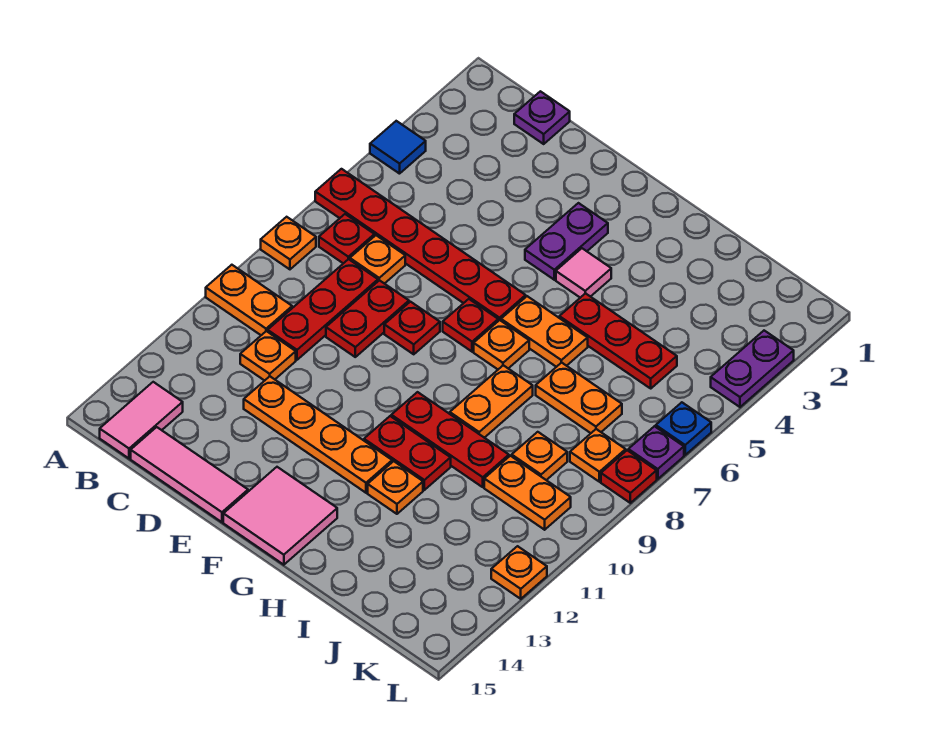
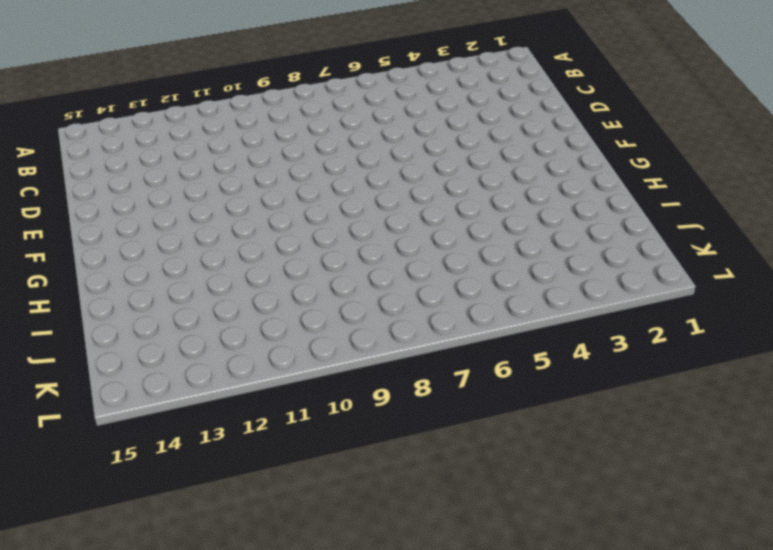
none -> blue 1x1 tile [370,121,426,174]
none -> red 1x6 plate [315,169,526,321]
none -> orange 1x1 plate [261,217,316,269]
none -> orange 1x2 plate [206,265,292,335]

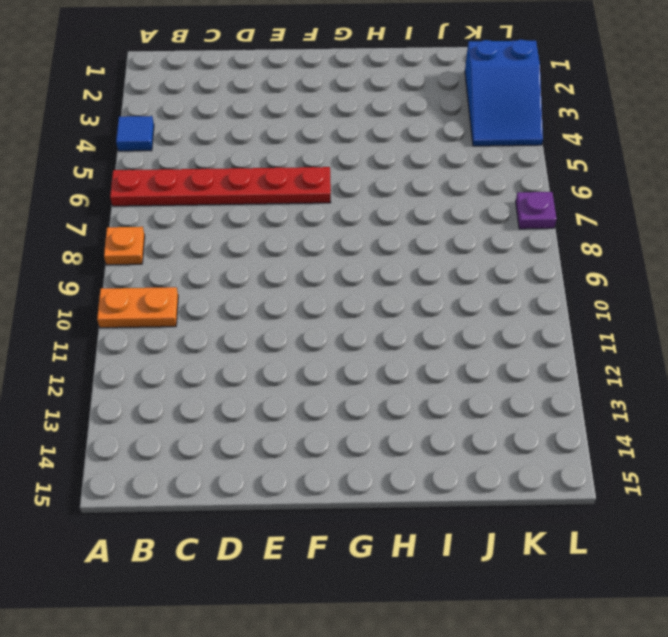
blue 2x3 slope [465,40,543,146] -> purple 1x2 plate [711,331,794,407]
none -> red 1x1 plate [319,214,374,263]
none -> pink 1x2 tile [100,382,183,459]
none -> purple 1x1 plate [514,91,570,144]
none -> orange 1x1 plate [350,235,405,284]

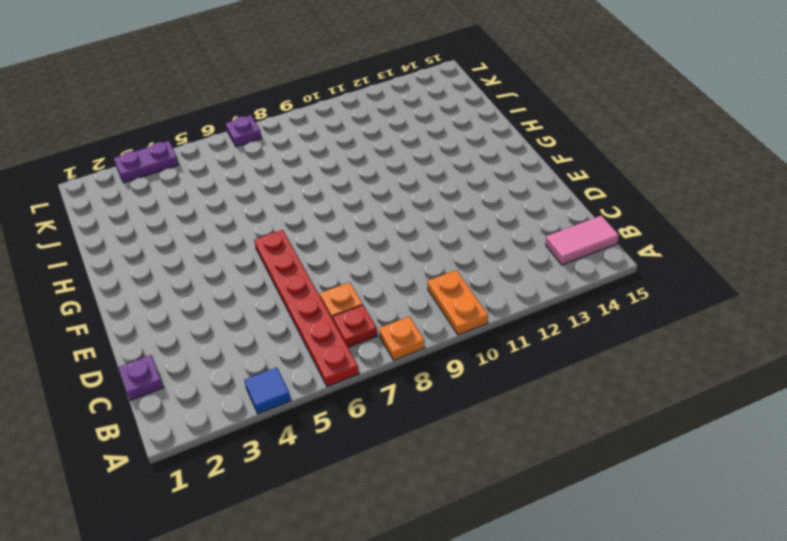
none -> red 1x3 plate [268,259,378,360]
none -> orange 1x1 plate [240,331,296,381]
none -> pink 1x3 tile [131,427,248,522]
none -> red 1x2 plate [326,280,409,357]

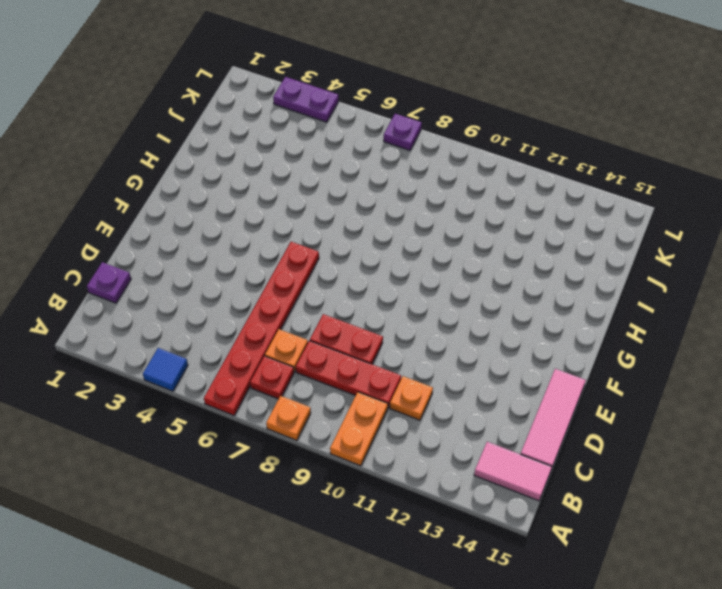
none -> orange 1x4 plate [244,376,392,493]
none -> red 1x1 plate [384,302,440,354]
none -> purple 1x2 plate [525,203,608,280]
none -> red 1x1 plate [443,299,498,352]

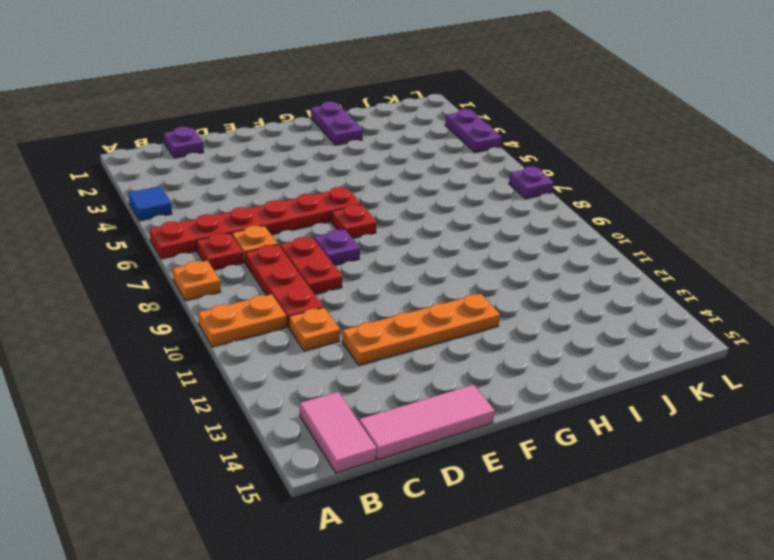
purple 1x1 plate [314,230,360,265] -> red 1x1 plate [384,302,440,354]
purple 1x2 plate [311,102,363,145] -> purple 1x2 plate moved to [525,203,608,280]
none -> pink 2x2 tile [223,467,337,565]
none -> pink 1x1 tile [556,248,611,298]
none -> orange 1x2 plate [501,296,588,367]
none -> orange 1x1 plate [474,320,529,369]

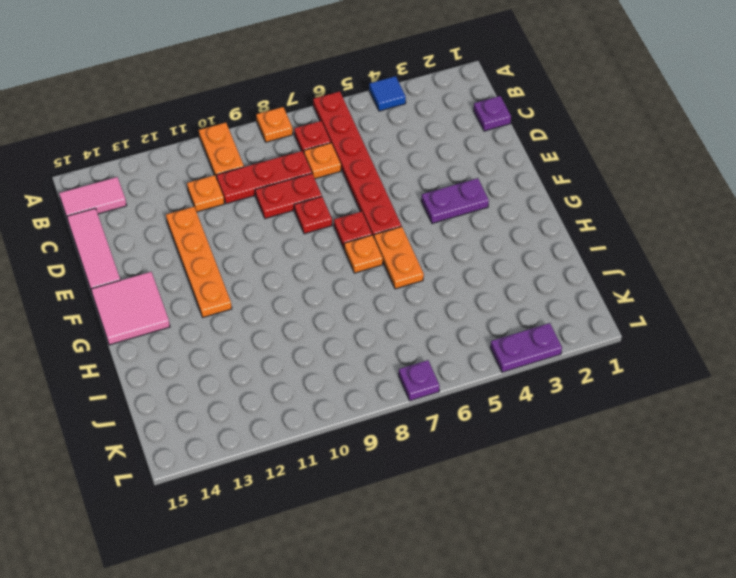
none -> pink 1x1 tile [556,248,611,298]
none -> red 1x3 plate [391,392,509,487]
none -> red 1x2 plate [364,416,451,490]
none -> red 1x3 plate [559,293,677,388]

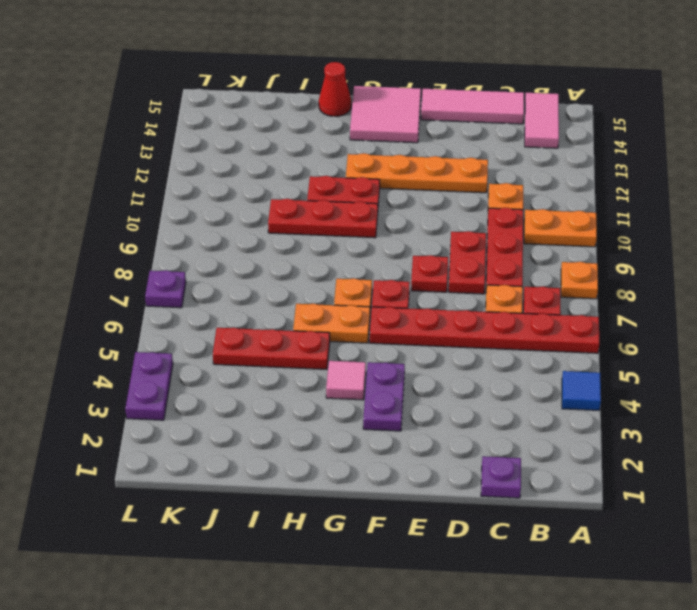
red 1x1 cone [319,62,351,117] -> none
none -> orange 1x2 plate [450,365,533,438]
none -> orange 1x1 plate [368,461,423,514]
none -> orange 1x2 plate [536,363,622,433]
none -> orange 1x1 plate [512,432,567,480]

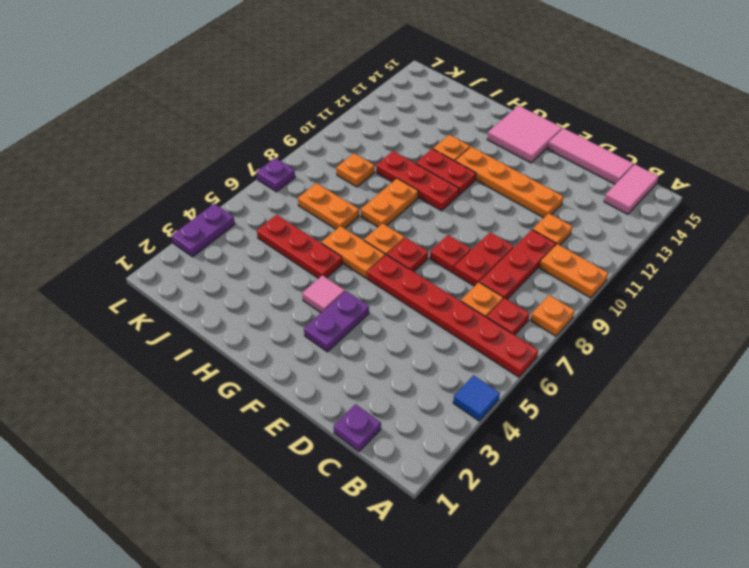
none -> orange 1x2 plate [484,456,571,530]
none -> orange 1x1 plate [570,429,626,482]
none -> blue 1x1 plate [656,402,711,455]
none -> red 1x1 plate [601,450,657,503]

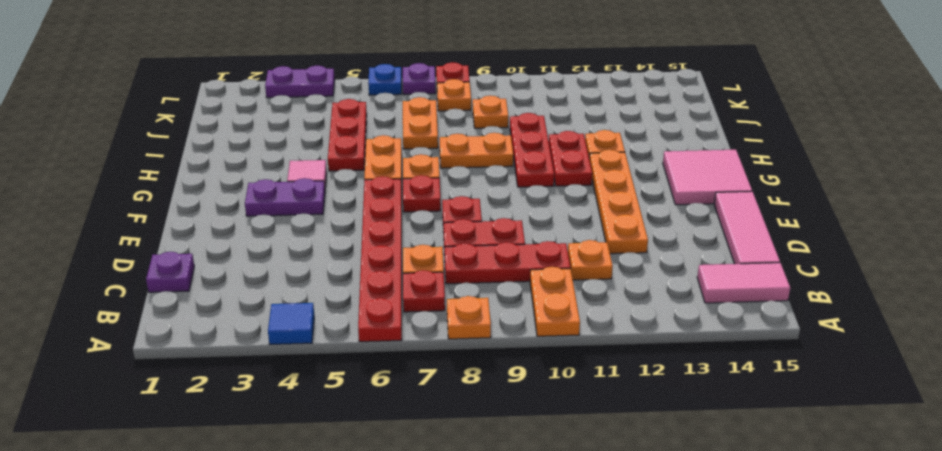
none -> orange 1x2 plate [484,456,571,530]
none -> orange 1x1 plate [491,546,547,599]

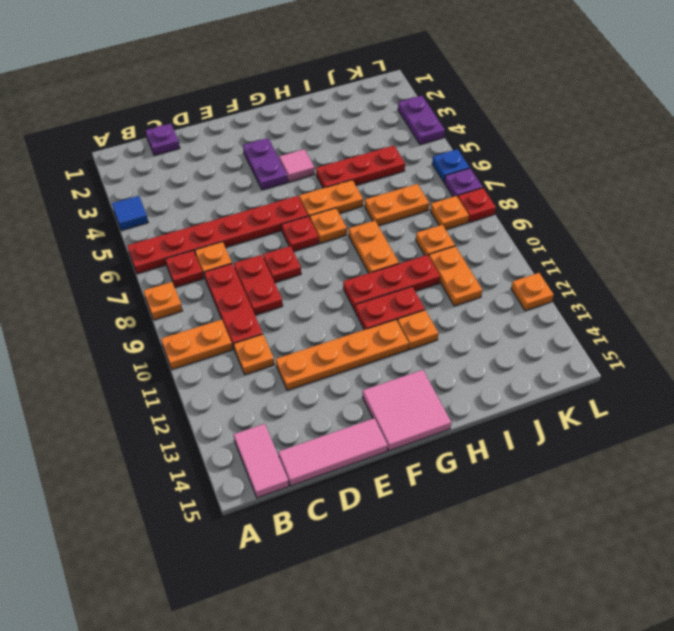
orange 1x2 plate [429,246,482,306] -> orange 1x2 plate turned to [484,456,571,530]

